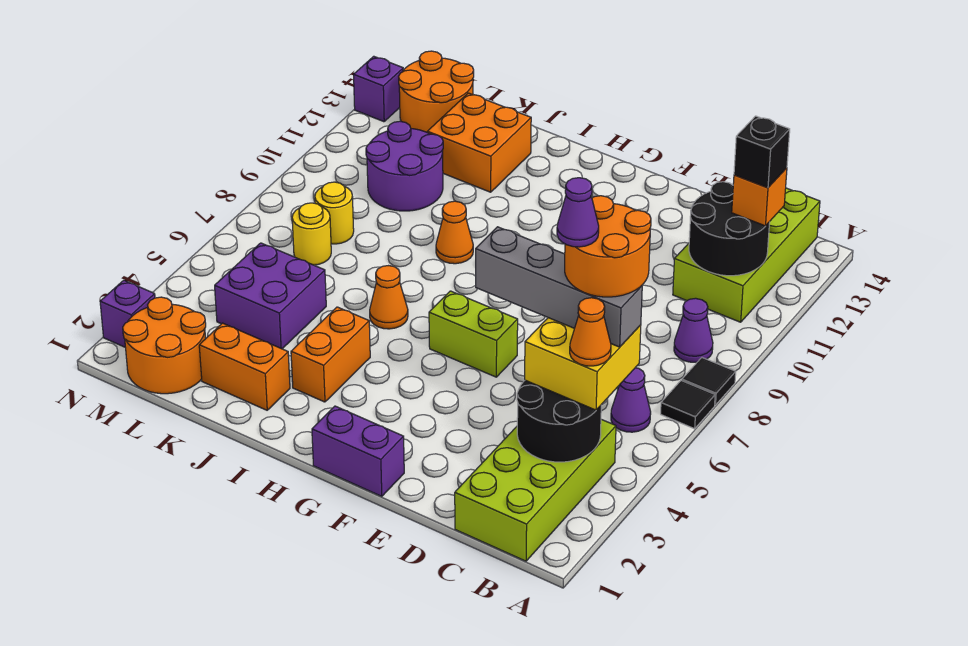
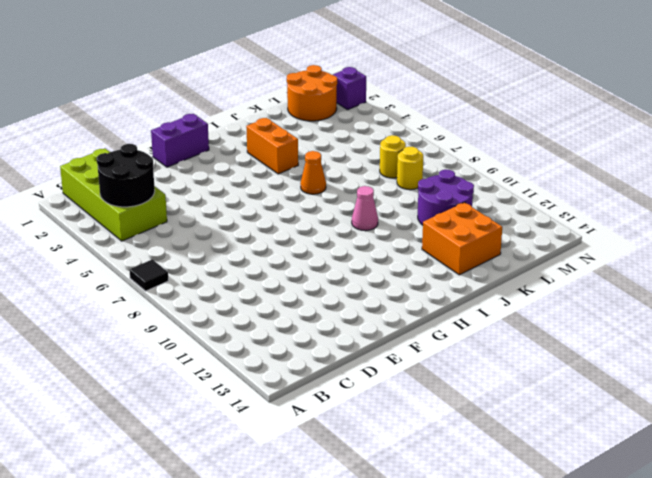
pink 1x1 cone [352,186,378,231] -> orange 1x1 cone [436,201,473,264]
none -> black 1x1 tile [682,358,736,405]
none -> purple 1x1 cone [611,368,651,432]
none -> purple 1x1 cone [674,298,713,362]
none -> lime 2x4 brick [673,188,820,322]

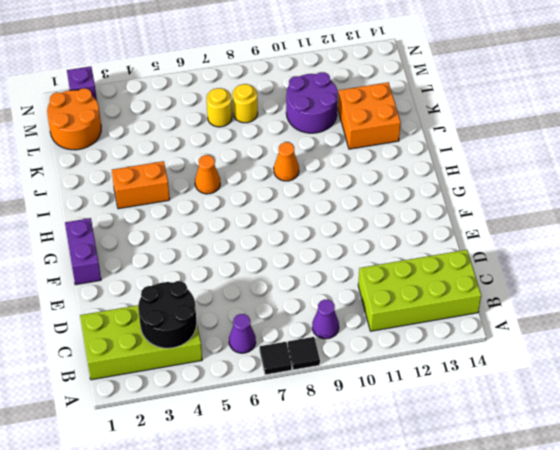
none -> lime 1x2 brick [429,291,518,377]
none -> orange 1x2 brick [199,323,290,410]
none -> purple 2x2 brick [215,243,326,349]
none -> orange 2x2 round brick [399,51,474,132]

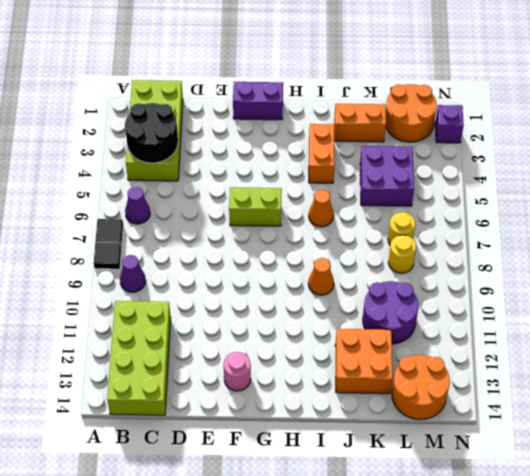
pink 1x1 round brick [224,352,251,391] -> none
none -> purple 1x1 brick [354,56,403,122]
none -> black 2x2 round brick [689,182,770,276]
none -> yellow 2x2 brick [525,318,641,410]
none -> orange 1x1 brick [732,168,787,226]

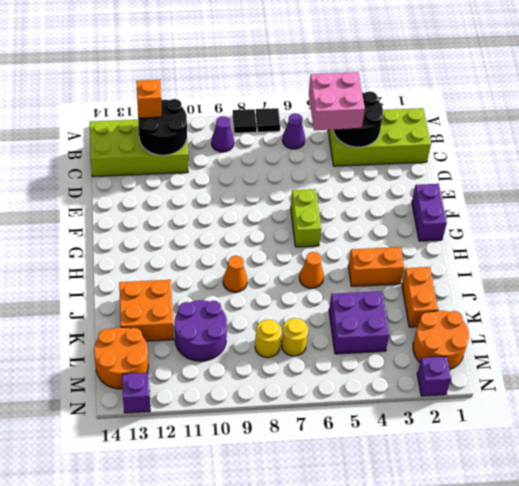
pink 2x2 brick [309,72,365,130] -> yellow 2x2 brick [525,318,641,410]
none -> orange 1x1 cone [570,298,611,366]
none -> grey 1x4 brick [476,227,642,347]
none -> black 1x1 brick [734,116,790,188]
none -> orange 2x2 round brick [565,196,651,297]

